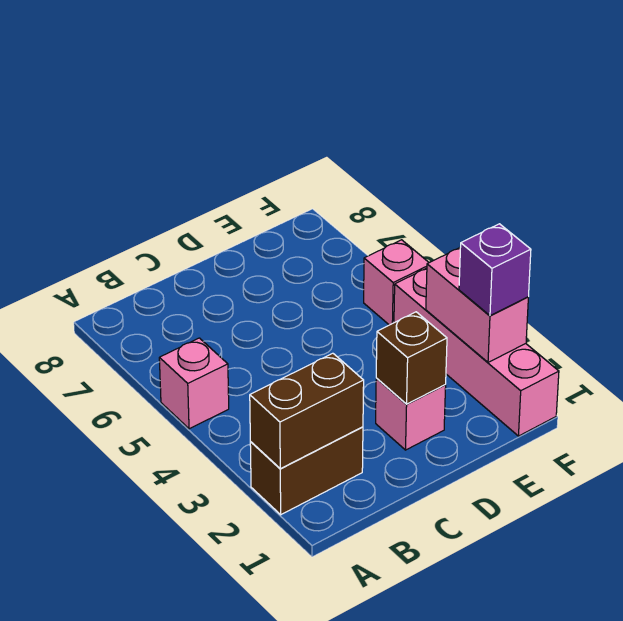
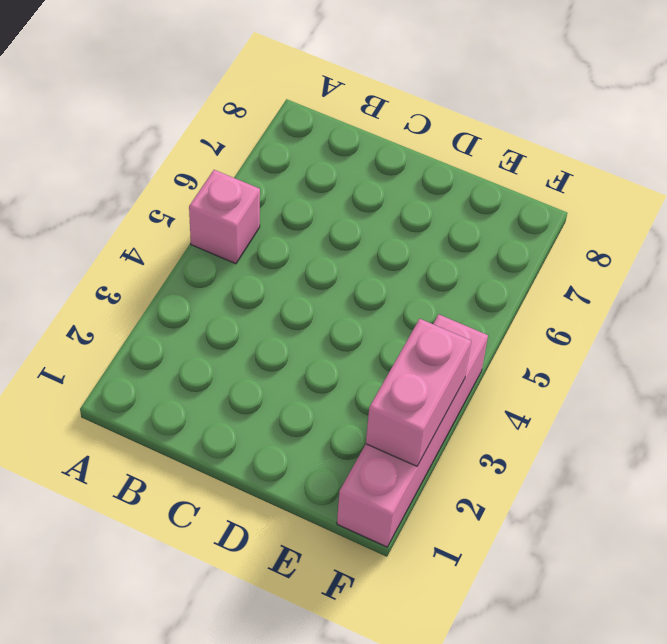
none -> brown 1x2 brick [250,427,363,515]
none -> pink 1x1 brick [376,378,446,450]

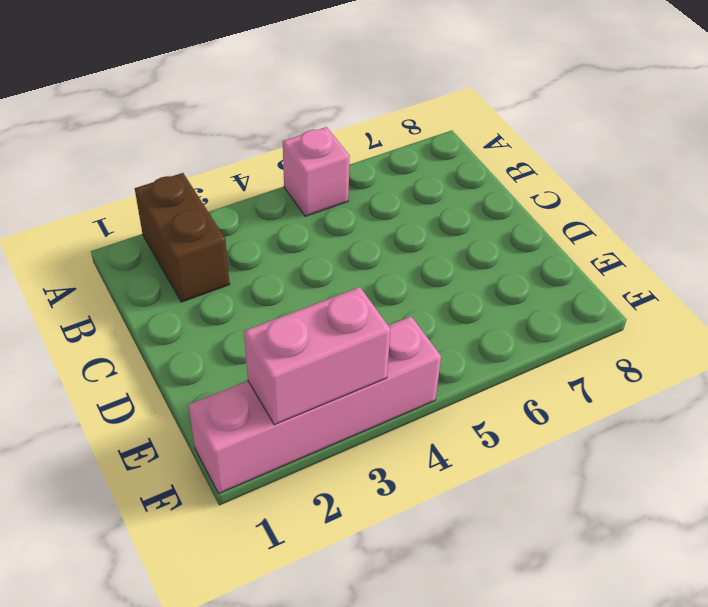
none -> pink 1x1 brick [376,378,446,450]
none -> pink 1x1 brick [364,240,429,325]

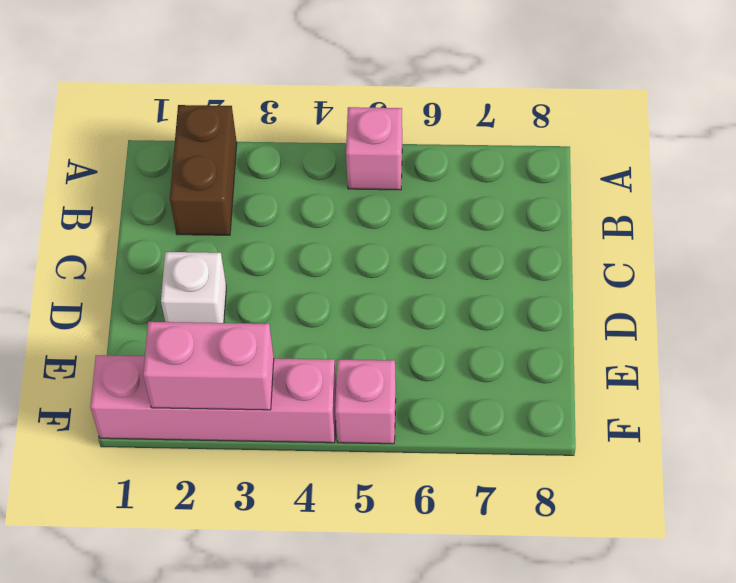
white 1x1 brick [161,252,226,323] -> pink 1x1 brick [376,378,446,450]
none -> brown 1x2 brick [250,353,364,469]
none -> brown 1x1 brick [376,312,447,404]

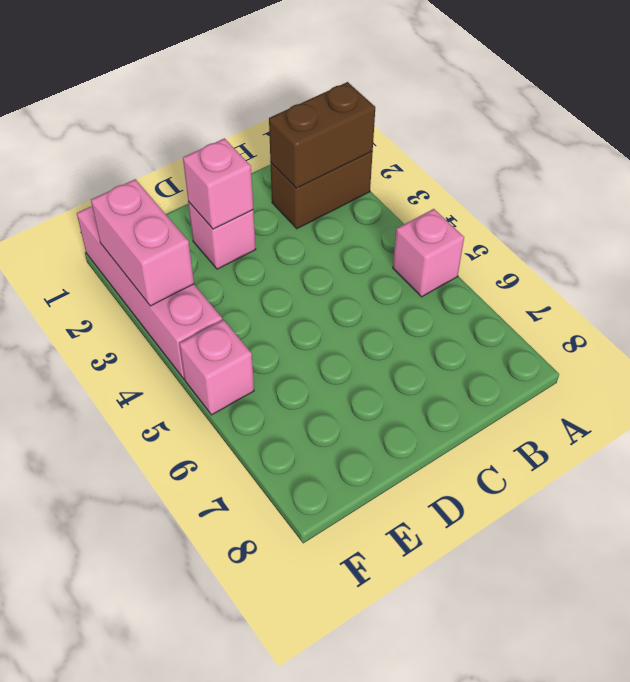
pink 1x1 brick [183,138,253,229] -> brown 1x1 brick [376,312,447,404]
none -> purple 1x1 brick [459,224,531,316]

